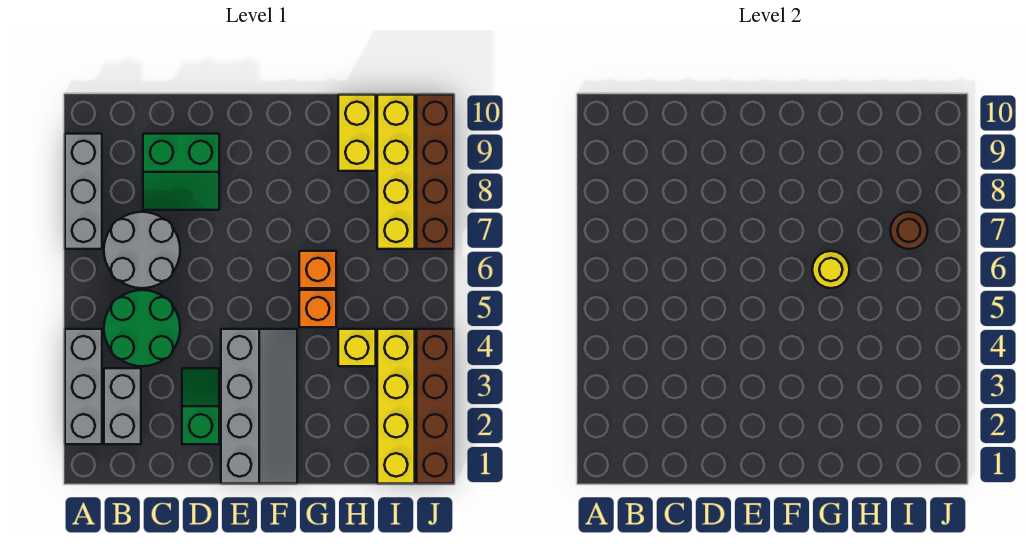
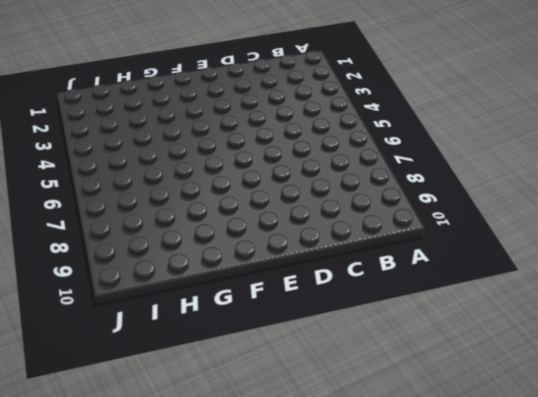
none -> grey 1x3 brick [65,329,102,444]
none -> grey 1x3 brick [65,134,102,249]
none -> grey 1x2 brick [104,368,141,444]

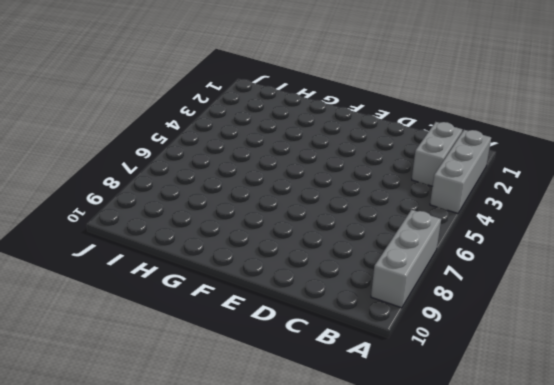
none -> green 2x2 round brick [104,290,180,366]
none -> grey 2x2 round brick [104,212,180,288]
none -> green 2x2 slope [143,134,219,210]

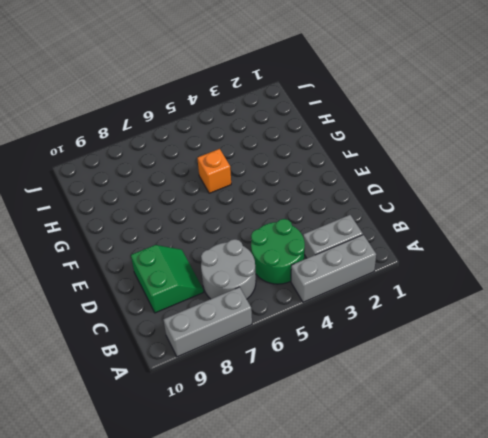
none -> green 1x2 slope [182,368,219,444]
none -> grey 2x4 slope [221,329,297,484]
none -> orange 1x1 brick [299,251,336,288]

